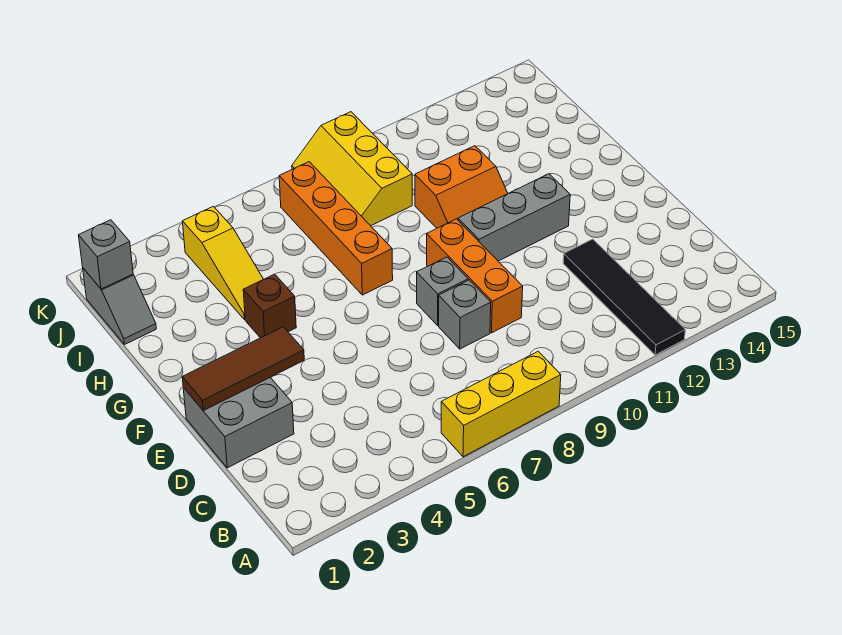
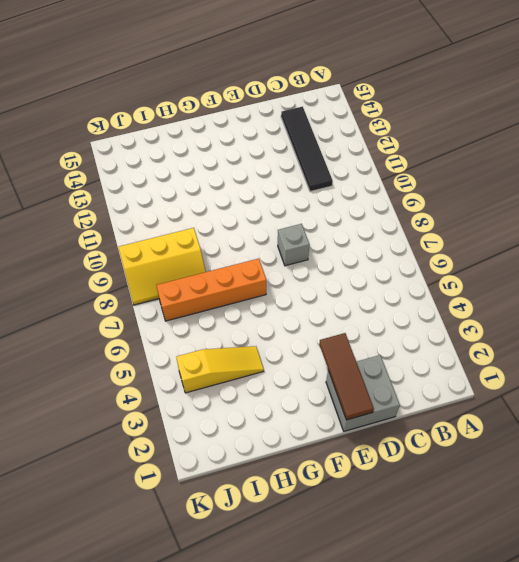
black 1x4 tile [281,106,333,192] -> black 1x4 tile turned to [563,239,685,355]
none -> yellow 1x3 brick [441,351,561,457]
none -> grey 1x1 brick [439,280,491,349]
none -> orange 1x3 brick [427,219,523,333]

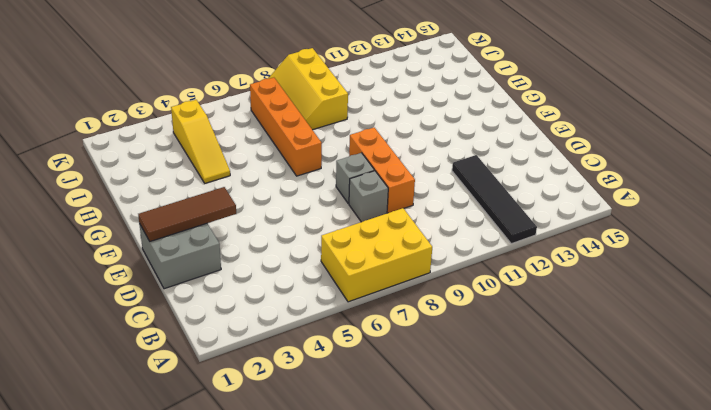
yellow 2x3 brick [321,208,432,302] -> yellow 1x3 brick [441,351,561,457]
none -> grey 1x3 brick [458,174,570,261]
none -> brown 1x1 brick [243,274,296,338]
none -> orange 2x2 slope [415,146,508,228]

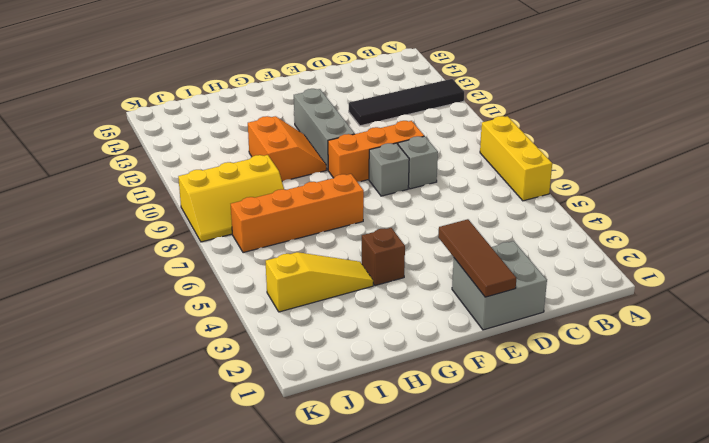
none -> grey 1x2 slope [83,268,156,344]
none -> grey 1x1 brick [79,220,133,289]

